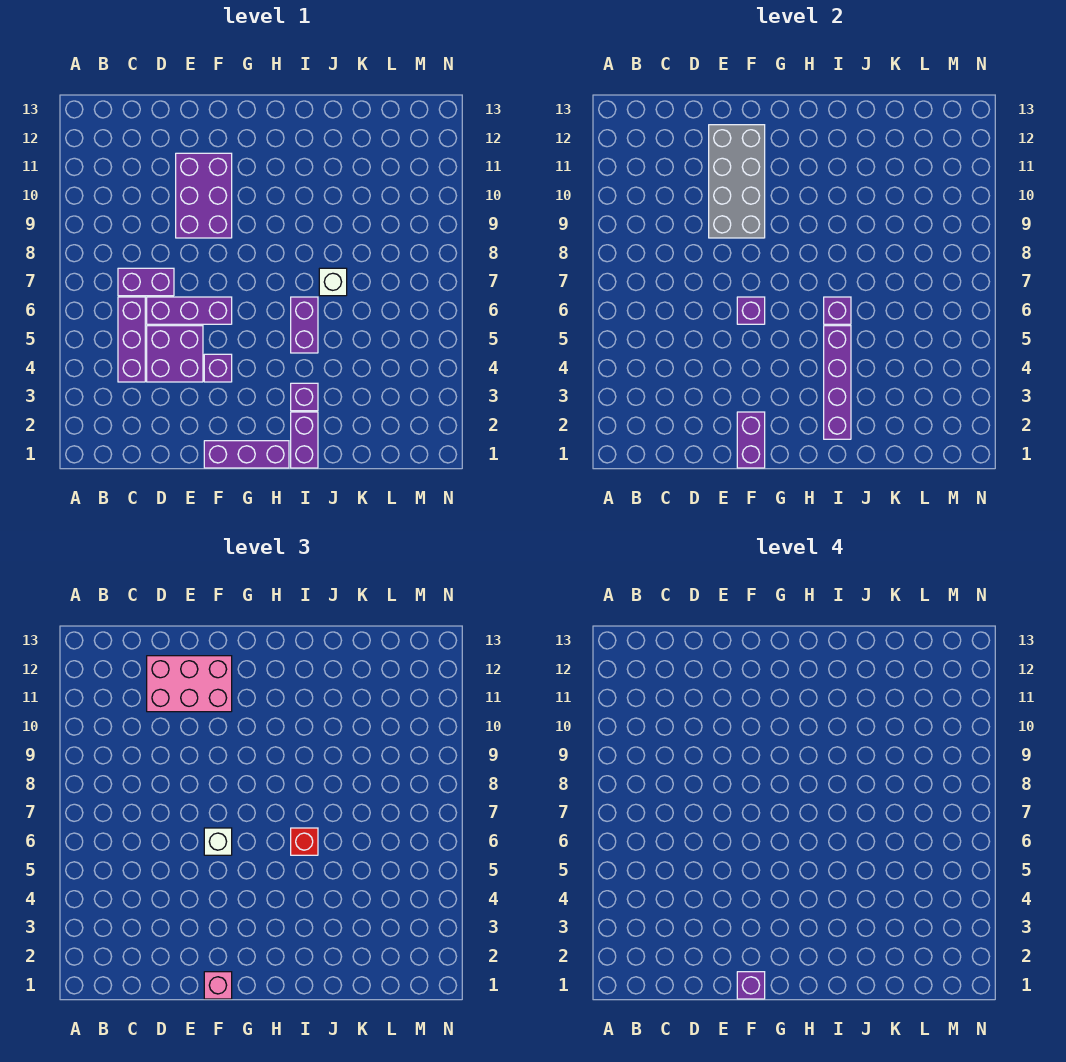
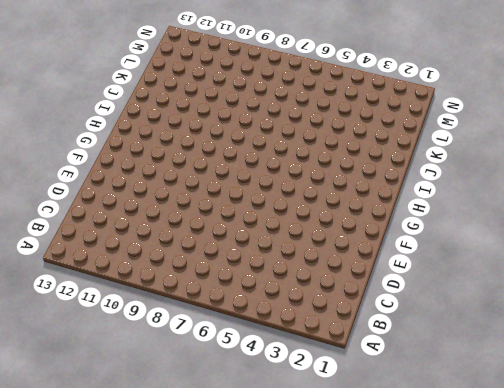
none -> purple 1x3 brick [118,297,145,382]
none -> purple 1x2 brick [118,268,174,296]
none -> purple 2x2 brick [147,326,203,382]

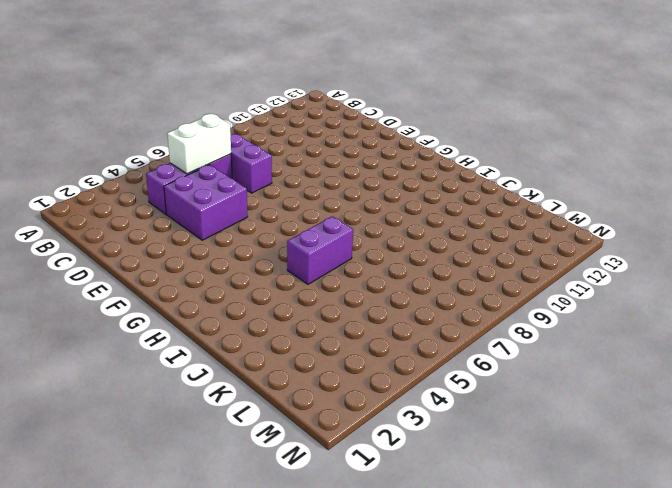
white 1x2 brick [167,114,231,174] -> none
none -> purple 1x3 brick [147,297,232,324]
none -> purple 2x3 brick [176,153,232,238]
none -> purple 1x3 brick [204,441,289,468]

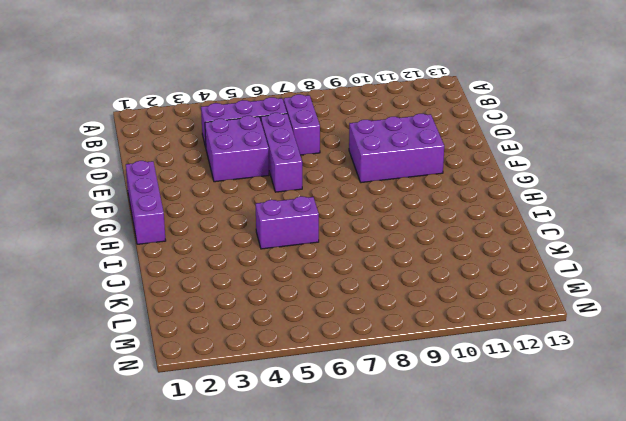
none -> purple 1x1 brick [204,354,232,382]
none -> purple 1x2 brick [291,412,318,468]
none -> purple 1x1 brick [291,383,318,411]

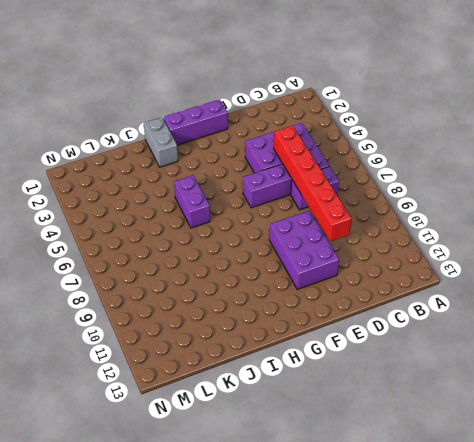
red 1x6 brick [274,126,352,242] -> none
grey 1x2 brick [144,117,178,167] -> purple 1x2 brick [291,412,318,468]
none -> purple 1x1 brick [204,354,232,382]
none -> purple 1x1 brick [291,383,318,411]
none -> white 1x1 brick [319,268,347,296]

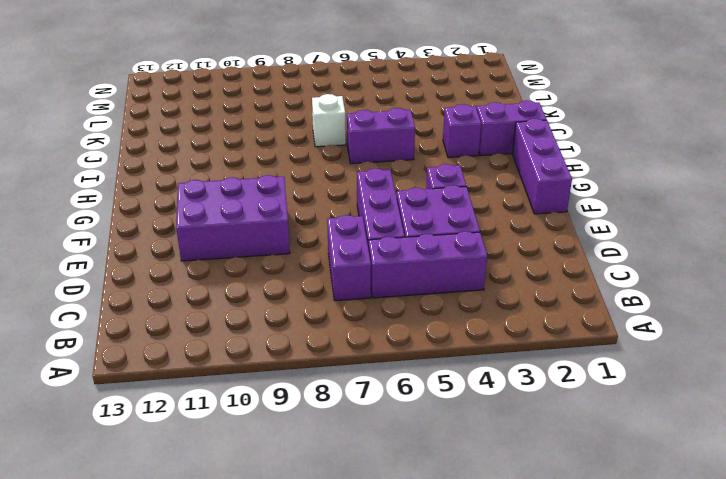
none -> grey 2x4 brick [709,125,765,238]
none -> purple 1x2 brick [737,412,765,468]
none -> purple 1x1 brick [737,297,765,324]

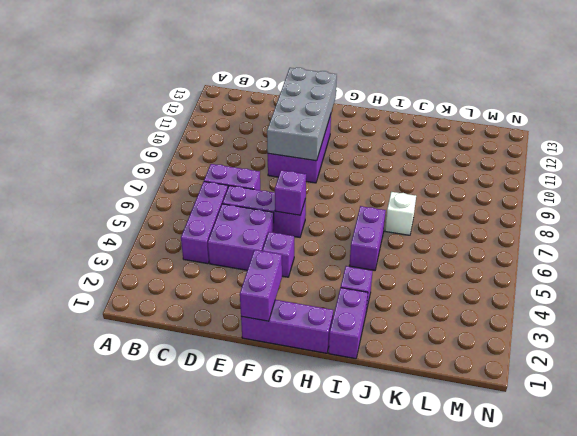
none -> purple 1x4 brick [824,326,851,439]
none -> purple 1x1 brick [824,297,851,324]
none -> pink 2x3 brick [147,656,232,712]

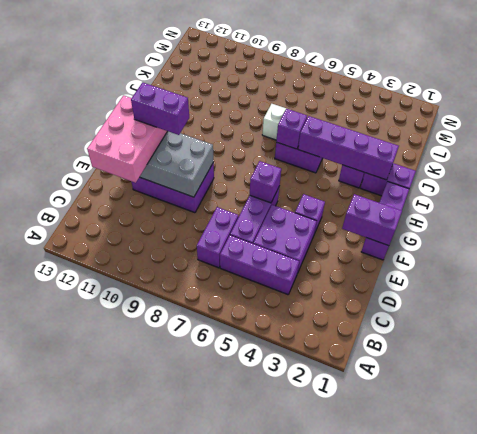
purple 1x2 brick [131,82,189,135] -> none
none -> pink 1x1 brick [204,972,232,999]
none -> white 1x1 brick [204,828,232,855]
none -> red 1x1 brick [291,828,318,855]

